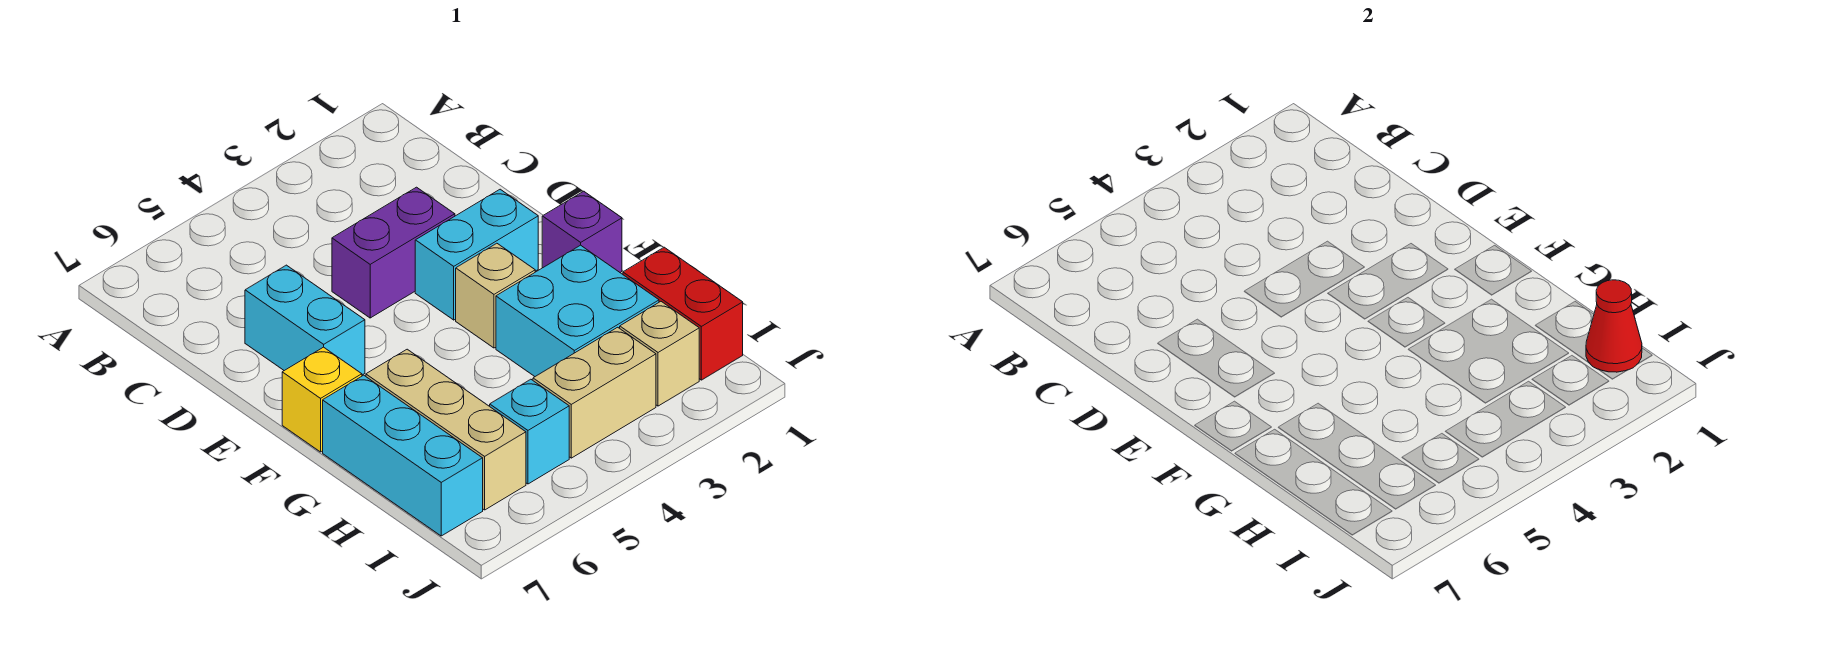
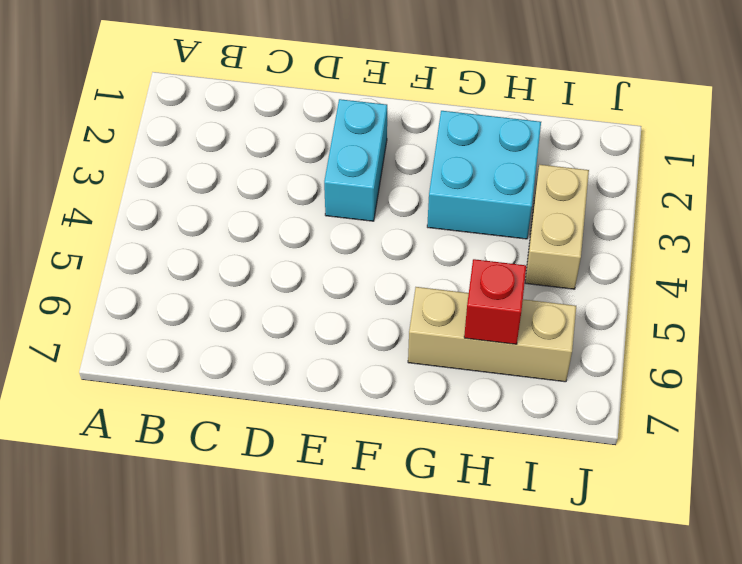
red 1x1 brick [464,259,526,344] -> none
none -> purple 1x2 brick [332,187,455,318]
none -> cyan 1x2 brick [245,265,365,375]
none -> purple 1x1 brick [542,191,622,272]

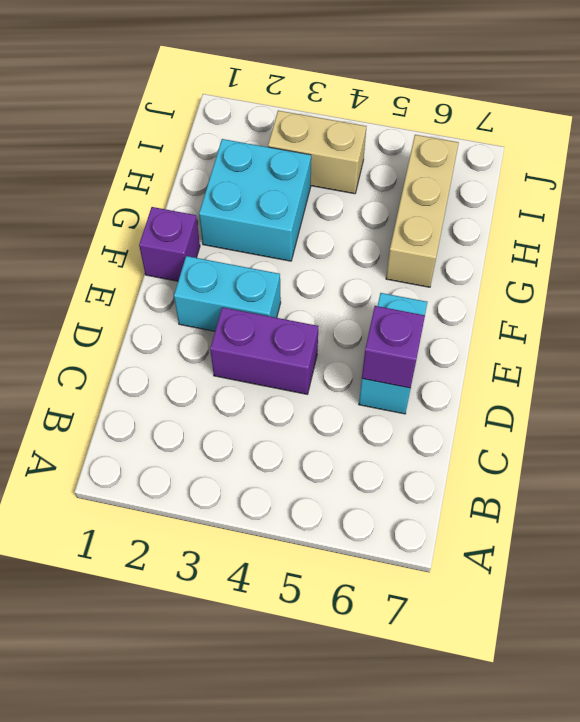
purple 1x1 brick [362,306,425,388] -> none
none -> tan 1x1 brick [456,243,535,348]
none -> yellow 1x1 brick [282,347,362,452]
none -> cyan 1x3 brick [323,375,483,536]

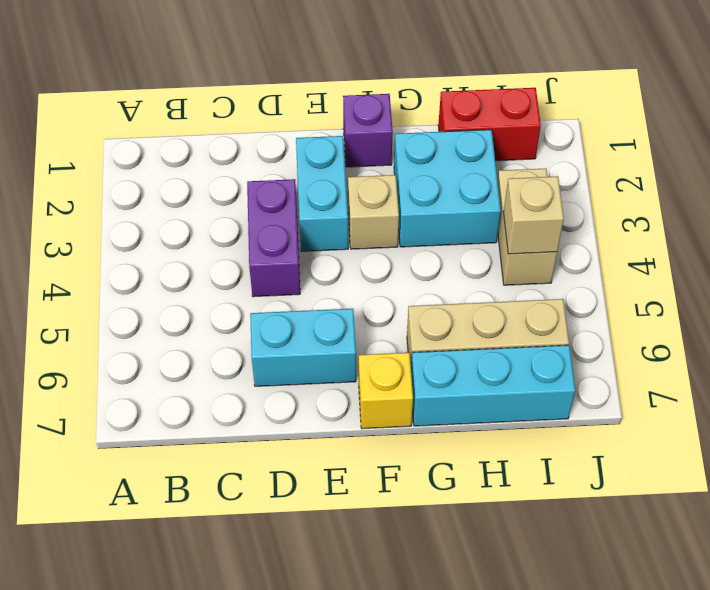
tan 1x1 brick [504,176,564,254] -> tan 1x1 brick moved to [620,302,699,406]
none -> cyan 1x1 brick [490,379,569,484]
none -> red 1x1 cone [1586,280,1642,372]

